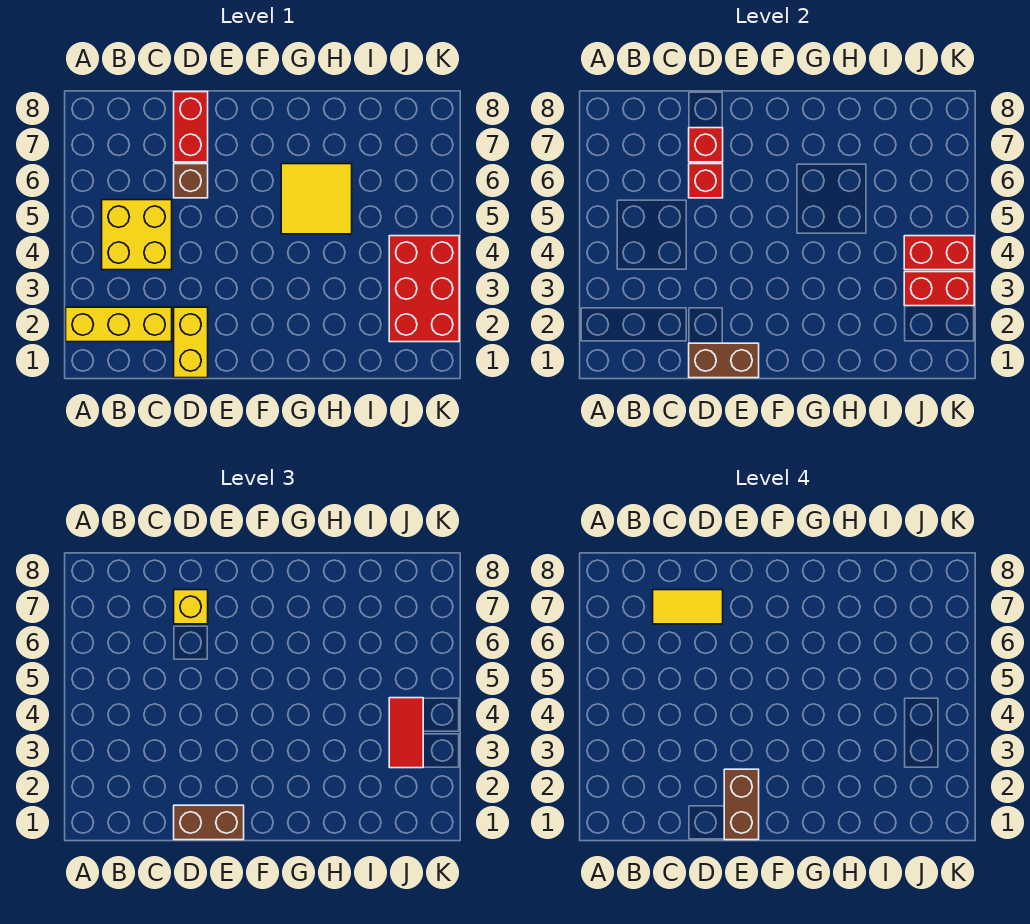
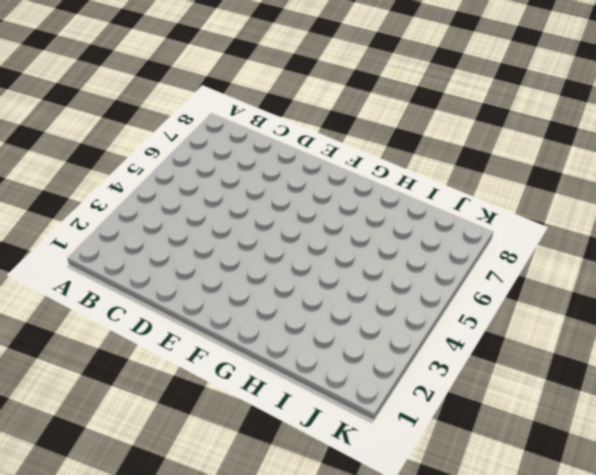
none -> yellow 1x3 brick [66,307,172,342]
none -> yellow 2x2 brick [102,200,172,270]
none -> yellow 1x2 brick [174,307,208,378]

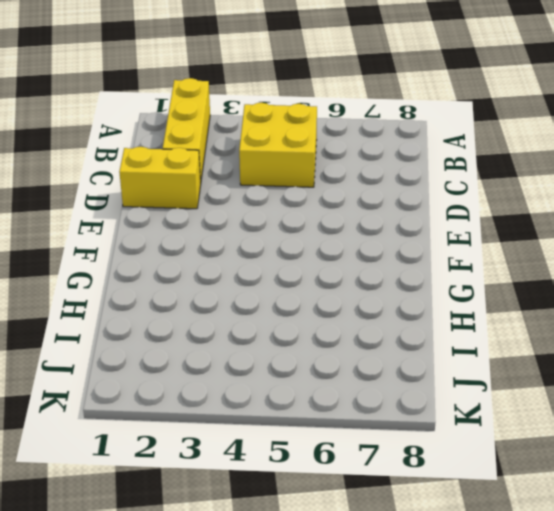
none -> brown 1x1 brick [174,164,208,198]
none -> red 1x2 brick [174,92,208,162]
none -> yellow 2x2 tile [281,164,352,234]

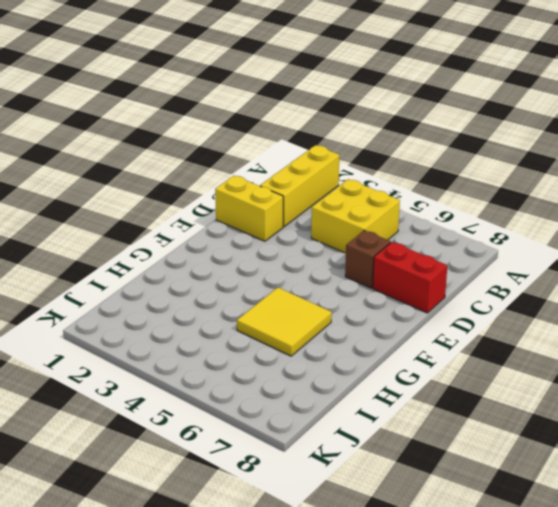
none -> red 2x3 brick [389,236,459,342]
none -> brown 1x2 brick [689,343,759,378]
none -> red 1x1 brick [689,164,723,198]

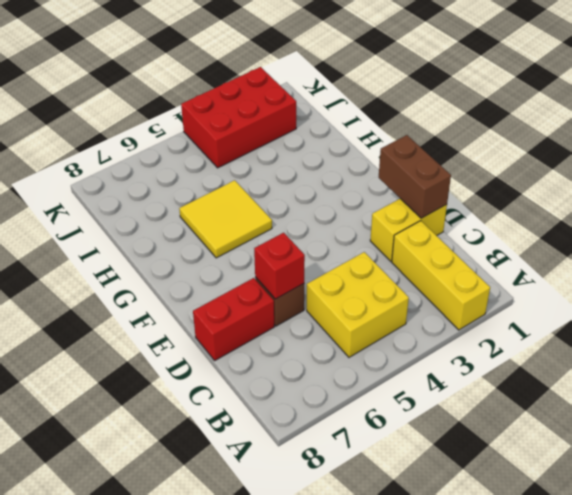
none -> red 1x1 brick [689,128,723,162]
none -> red 1x2 brick [904,272,974,306]
none -> red 1x2 brick [904,236,974,270]

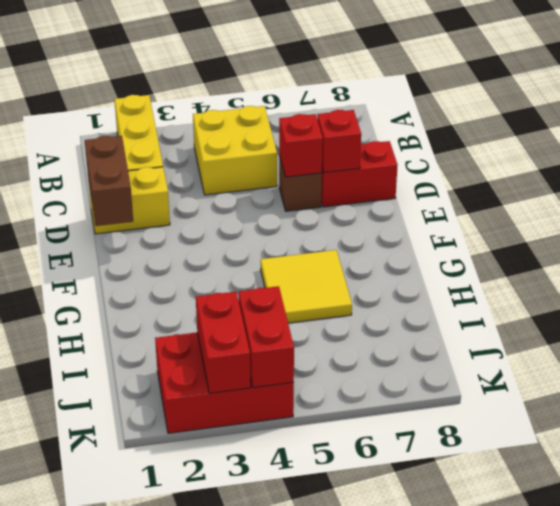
none -> brown 1x2 brick [174,805,244,840]
none -> yellow 1x1 brick [174,590,208,624]
none -> red 1x2 tile [389,698,423,768]

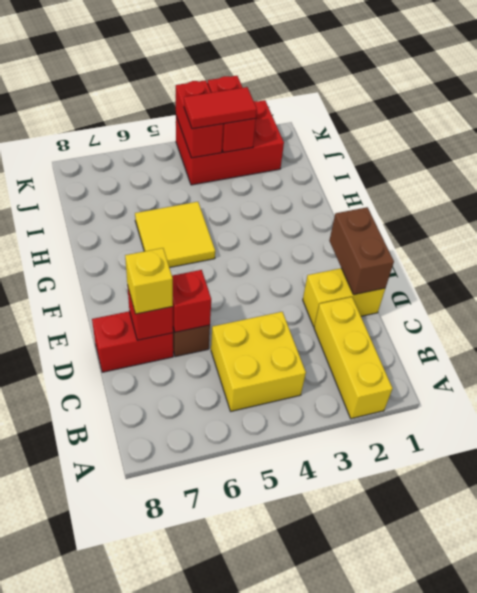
none -> brown 1x2 brick [174,805,244,840]
none -> yellow 1x2 tile [653,590,723,624]
none -> brown 1x2 brick [724,769,759,840]

